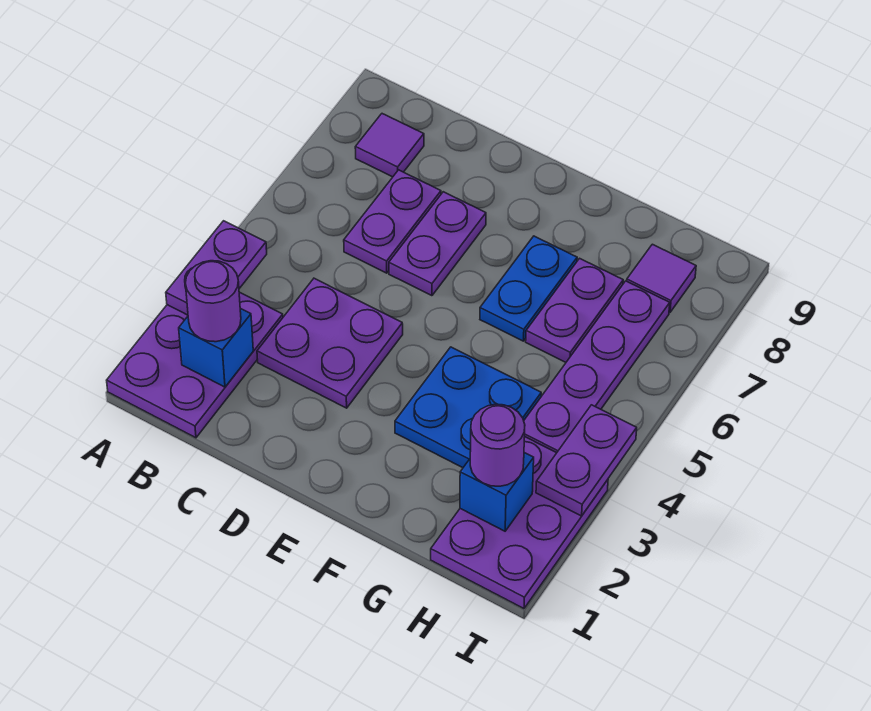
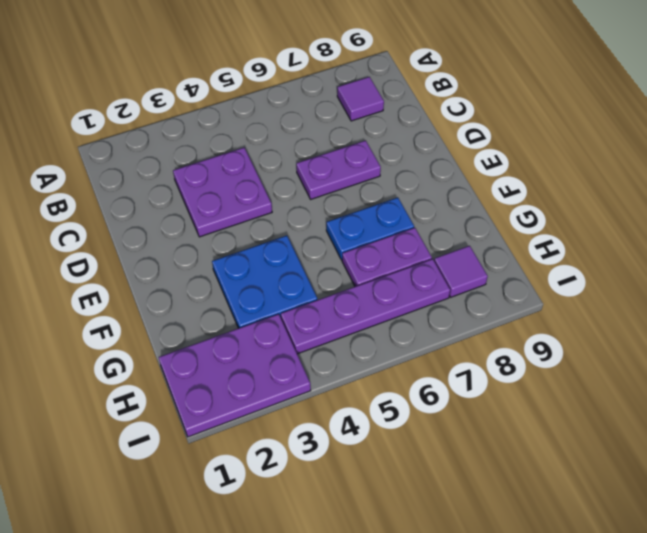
none -> purple 2x3 plate [107,292,283,438]
none -> purple 1x2 plate [344,170,441,273]
none -> purple 1x2 plate [166,221,267,315]

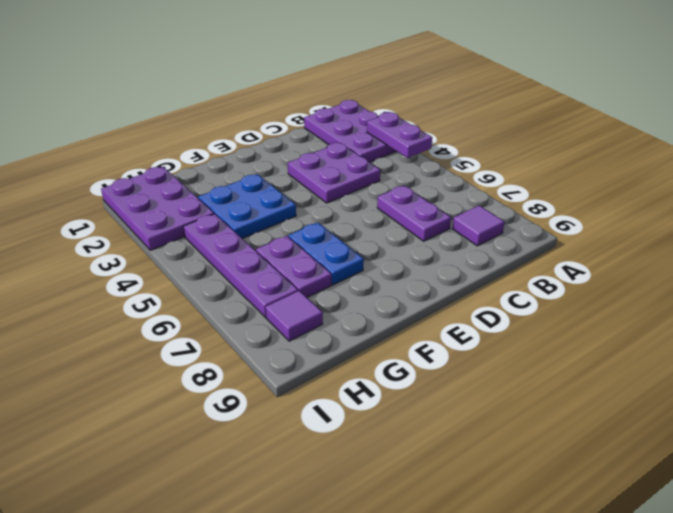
none -> purple 1x2 plate [389,192,486,296]
none -> blue 1x1 brick [179,308,253,387]
none -> blue 1x1 brick [460,453,534,531]

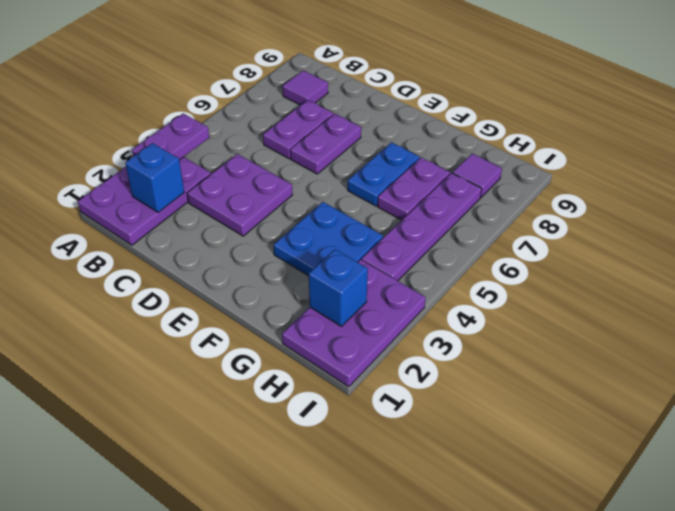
none -> purple 1x2 plate [536,405,637,516]
none -> purple 1x1 round brick [185,261,241,342]
none -> purple 1x1 round brick [470,404,525,486]

